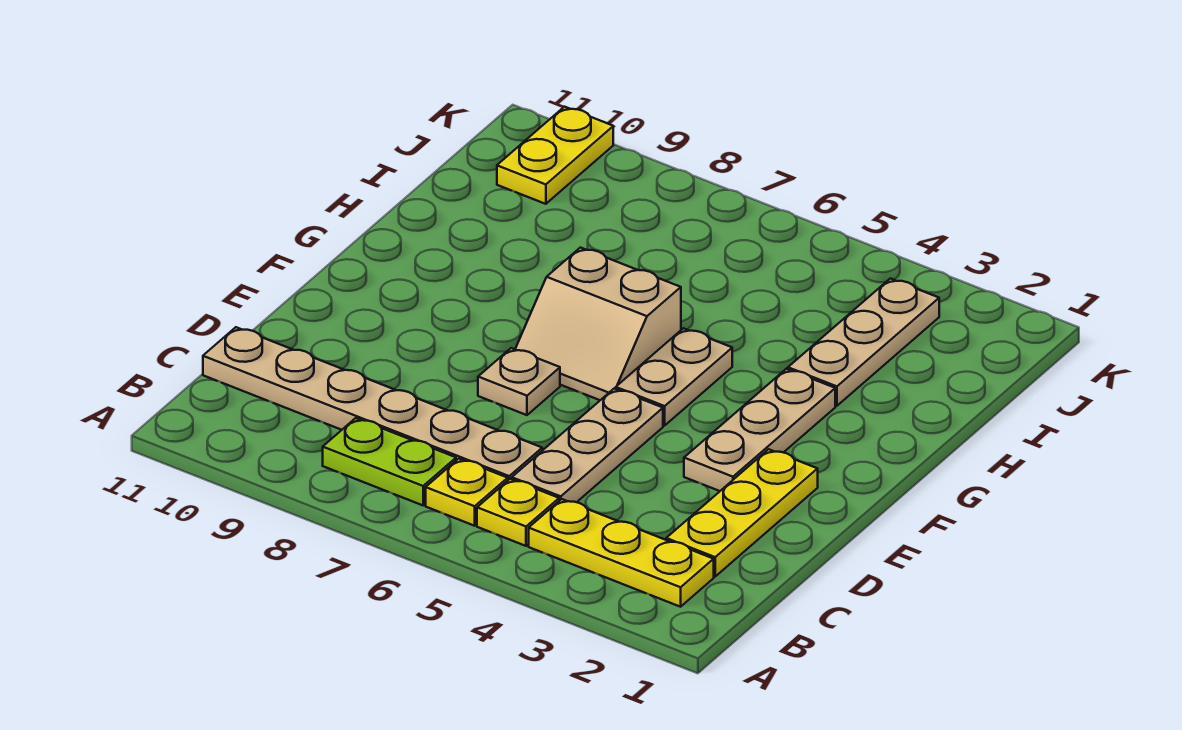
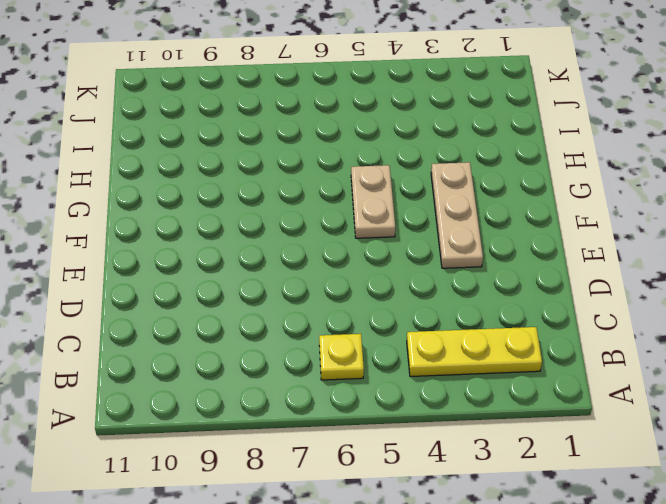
none -> yellow 1x1 plate [477,479,559,546]
none -> lime 1x2 plate [323,418,456,505]
none -> yellow 1x3 plate [666,449,818,577]

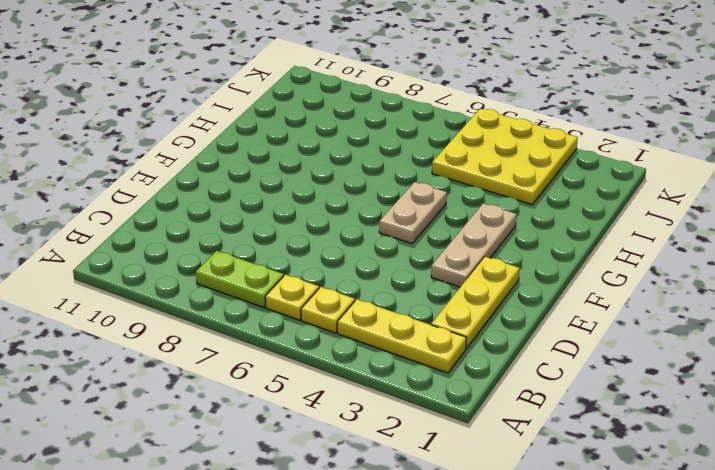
yellow 3x3 plate [432,109,578,204] -> tan 1x3 plate [788,279,939,406]
none -> tan 1x3 plate [512,389,663,502]
none -> tan 1x6 plate [203,327,542,480]
none -> tan 1x1 plate [478,348,560,415]

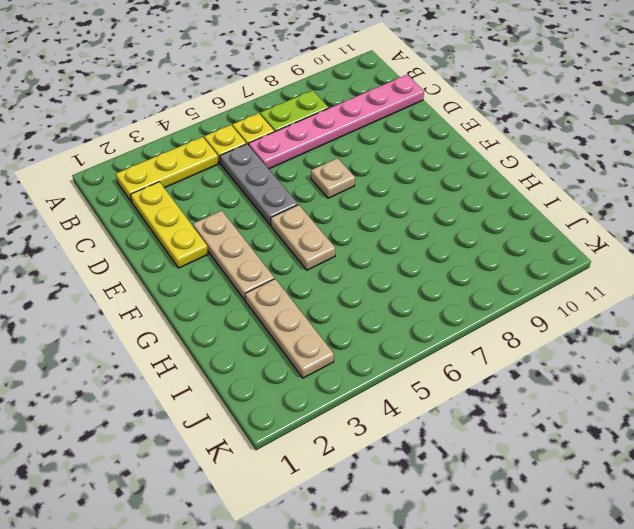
grey 1x3 plate [220,144,298,225] -> tan 1x3 plate [512,389,663,502]
pink 1x6 plate [249,75,424,169] -> tan 1x6 plate [203,327,542,480]
none -> tan 2x2 slope [515,248,681,400]
none -> yellow 1x2 plate [497,107,613,204]

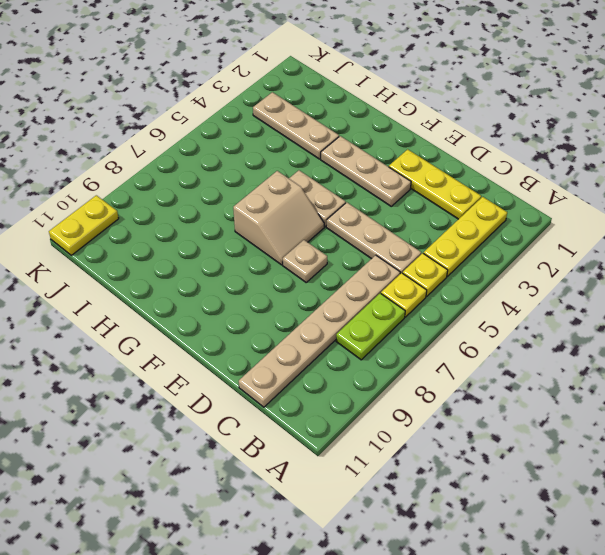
yellow 1x2 plate [49,195,119,255] -> yellow 1x2 plate turned to [497,107,613,204]

